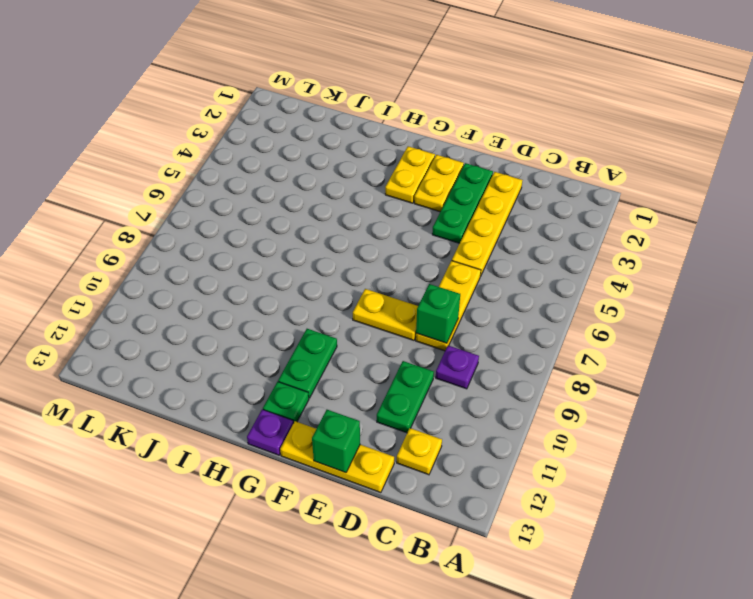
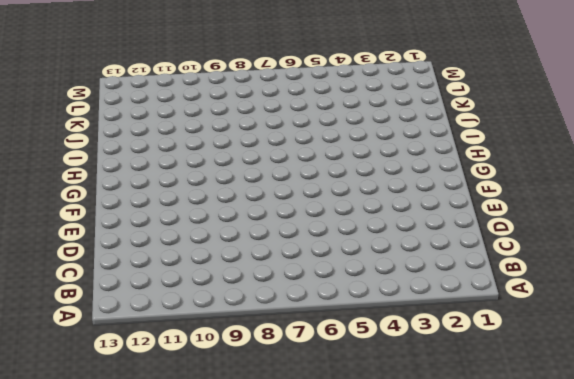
none -> purple 1x1 plate [436,346,479,389]
none -> yellow 1x1 plate [397,428,442,475]
none -> yellow 1x4 plate [452,172,522,276]

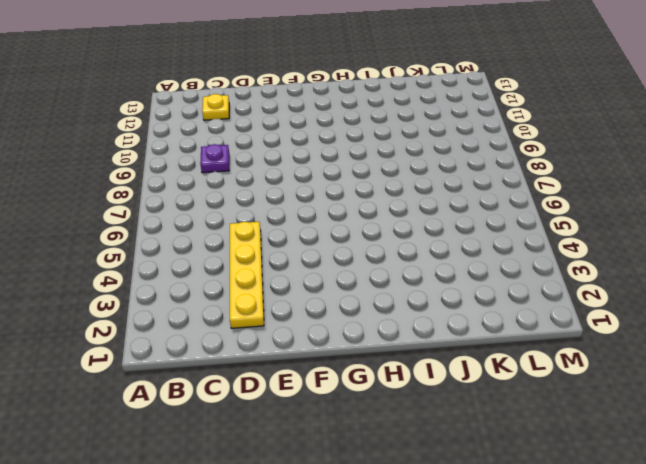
none -> yellow 1x3 plate [416,261,481,351]
none -> green 1x2 plate [377,361,434,433]
none -> yellow 1x3 plate [280,421,394,493]

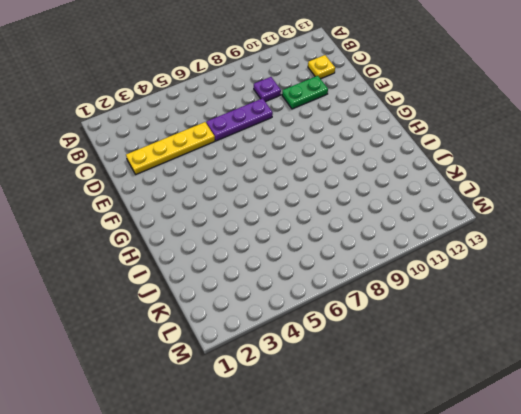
purple 1x3 plate [206,98,273,141] -> yellow 1x3 plate [416,261,481,351]
none -> yellow 1x3 plate [280,421,394,493]
none -> green 1x3 plate [432,163,493,243]
none -> yellow 1x2 plate [353,289,418,340]

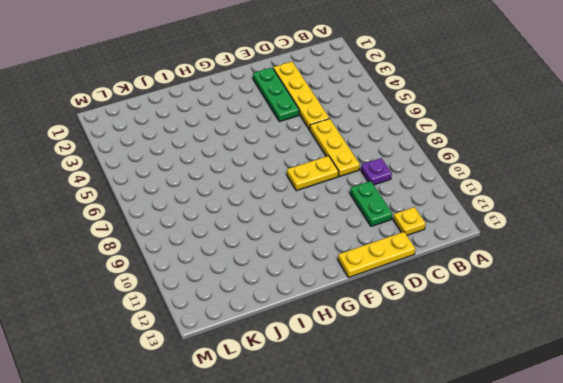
none -> yellow 1x2 plate [414,155,464,212]
none -> yellow 1x2 plate [385,146,435,203]
none -> green 1x2 plate [278,329,337,398]

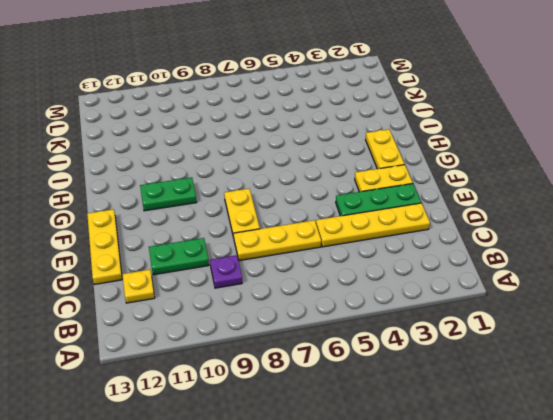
yellow 1x2 plate [366,129,404,169] -> yellow 1x2 plate turned to [385,146,435,203]
none -> green 1x1 plate [263,382,309,423]
none -> purple 1x1 plate [247,409,294,455]
none -> green 1x1 brick [416,284,460,343]

